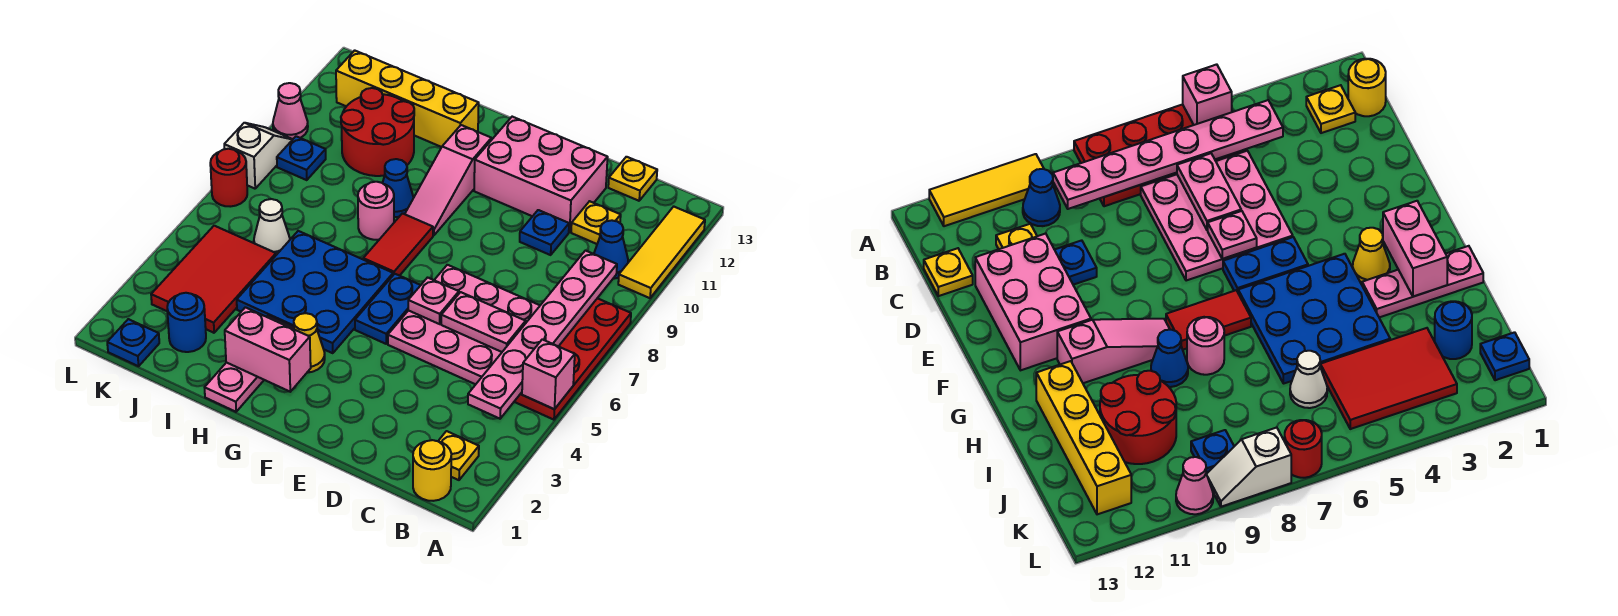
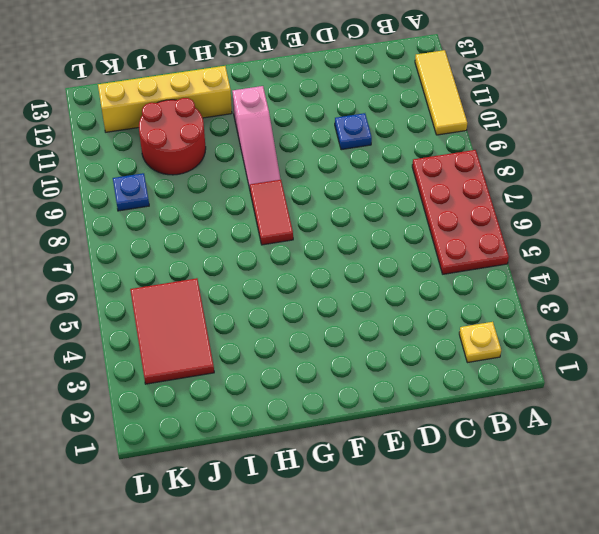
none -> yellow 1x1 round brick [413,440,451,501]
none -> blue 1x1 cone [594,220,628,279]
none -> pink 3x3 plate [388,265,540,384]
none -> yellow 1x1 plate [571,201,621,244]

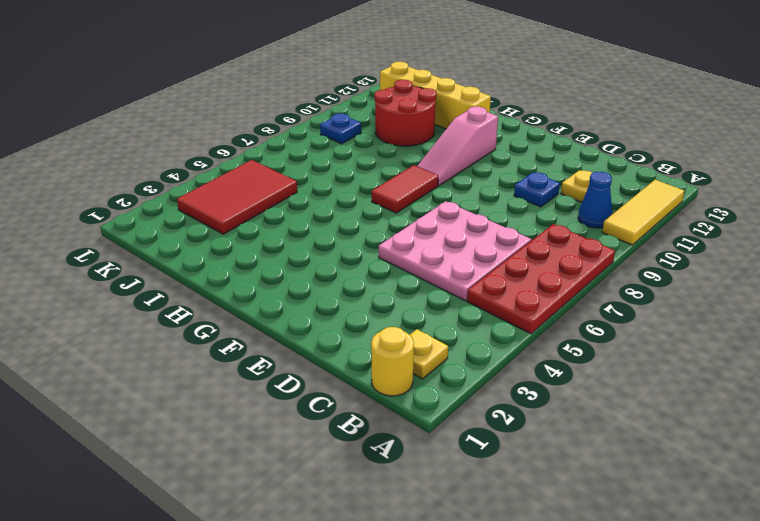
none -> yellow 1x1 plate [608,157,657,201]
none -> pink 2x3 brick [474,117,608,232]
none -> blue 1x2 plate [355,274,421,344]
none -> yellow 1x1 cone [294,313,325,373]

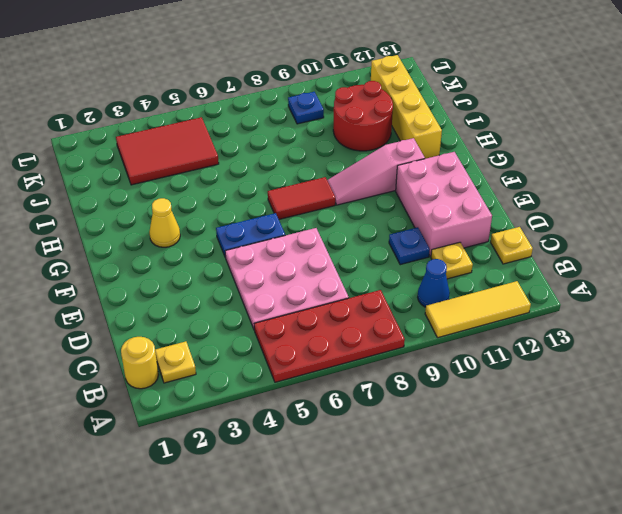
none -> blue 3x3 plate [237,231,393,353]
none -> pink 1x3 plate [205,316,294,412]
none -> pink 1x1 round brick [358,182,394,240]
none -> blue 1x1 cone [383,159,414,217]

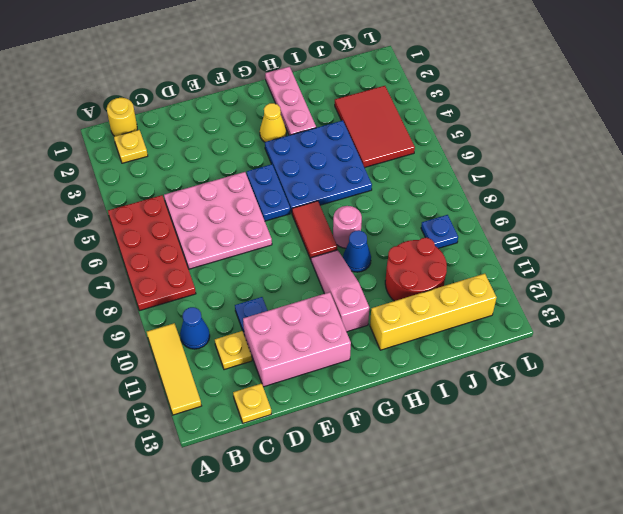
none -> blue 1x1 round brick [167,293,206,352]
none -> white 1x1 cone [254,199,290,255]
none -> blue 1x1 plate [107,319,159,366]
none -> red 1x1 round brick [210,149,247,207]

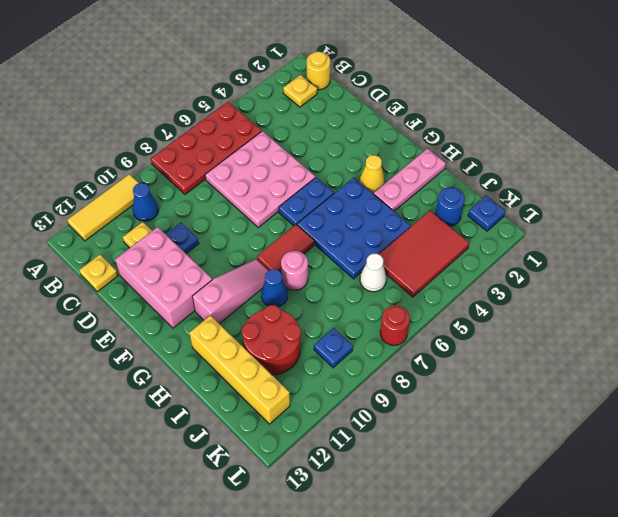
none -> white 1x2 slope [224,123,293,189]
none -> pink 1x1 cone [273,83,308,139]
none -> pink 1x1 brick [522,339,575,409]
none -> pink 1x6 plate [468,251,617,419]

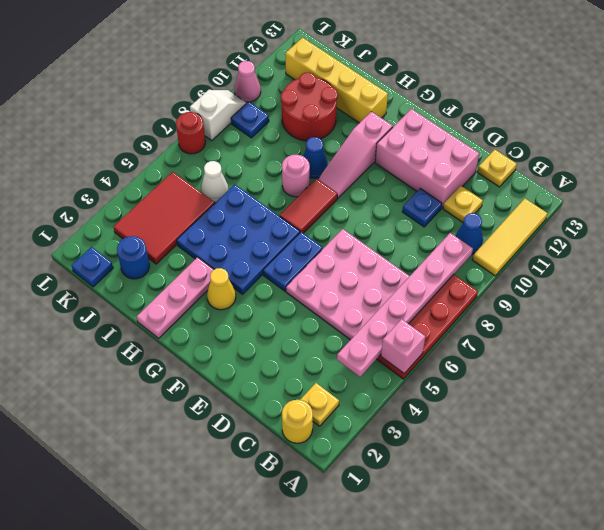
none -> pink 1x2 plate [441,292,526,352]
none -> pink 1x1 plate [408,278,459,324]
none -> pink 1x2 brick [225,307,311,392]

